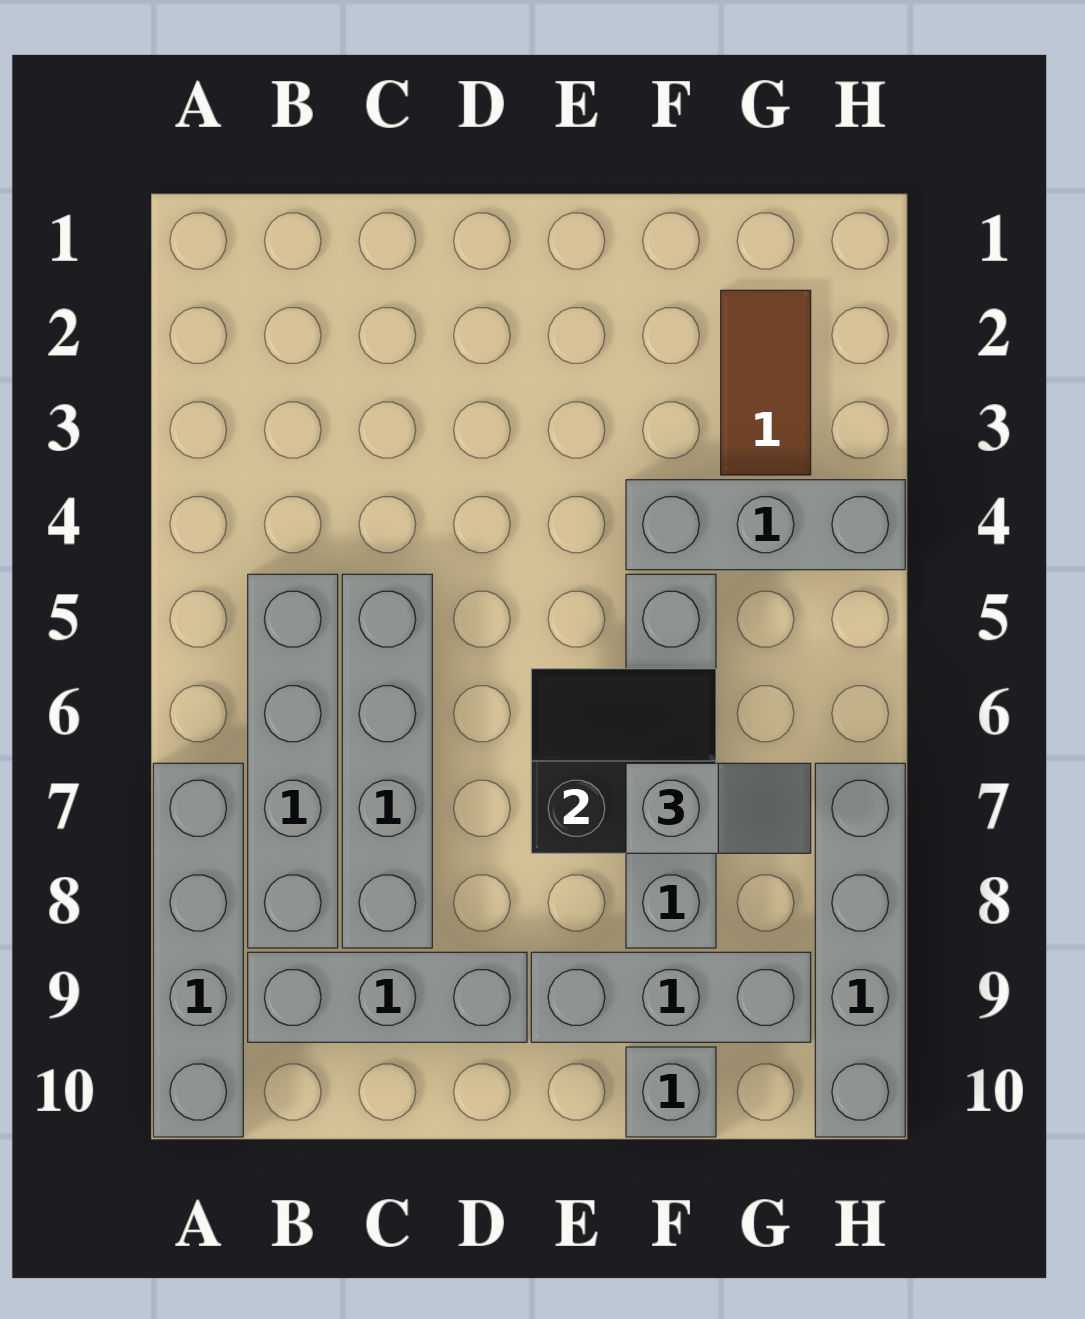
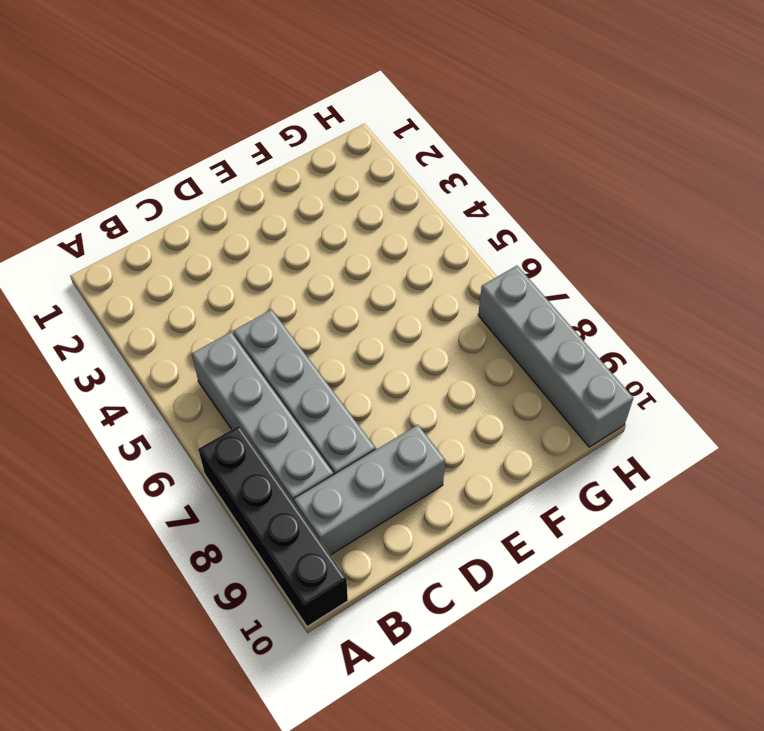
black 1x4 brick [198,426,348,627] -> grey 1x4 brick [153,763,243,1137]
none -> grey 1x3 brick [531,952,811,1042]
none -> grey 1x3 brick [626,480,905,570]
none -> grey 1x4 brick [626,574,716,948]

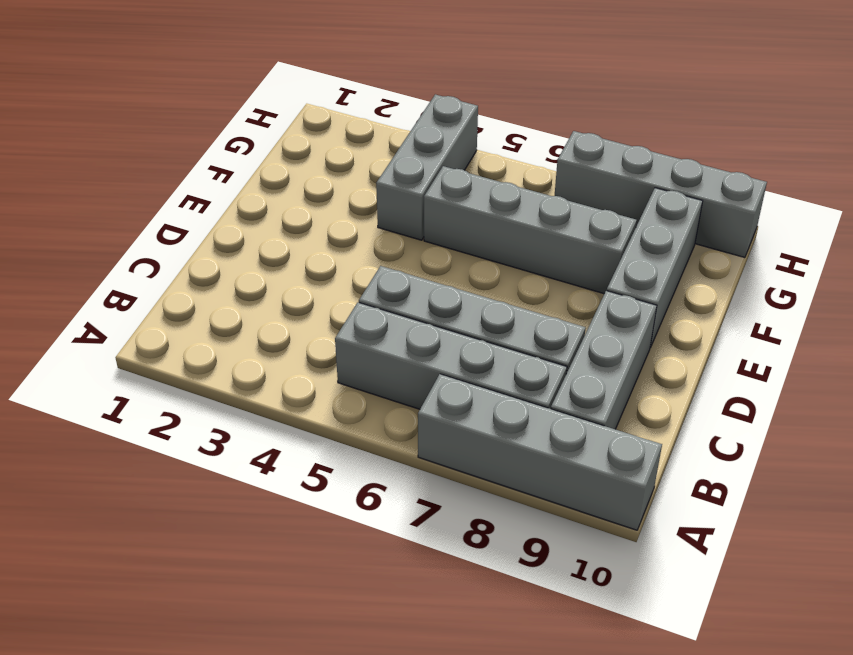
none -> grey 1x1 brick [626,1047,716,1137]
none -> brown 1x2 tile [721,290,811,475]
none -> black 2x2 slope [531,669,716,853]

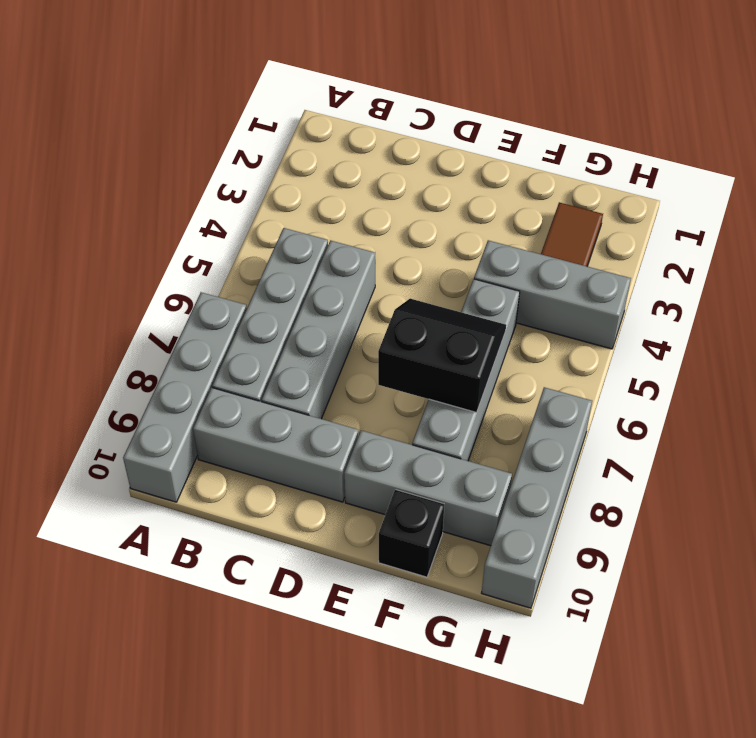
black 1x1 brick [379,490,444,577] -> grey 1x1 brick [626,1047,716,1137]
none -> grey 1x2 slope [626,763,811,853]

